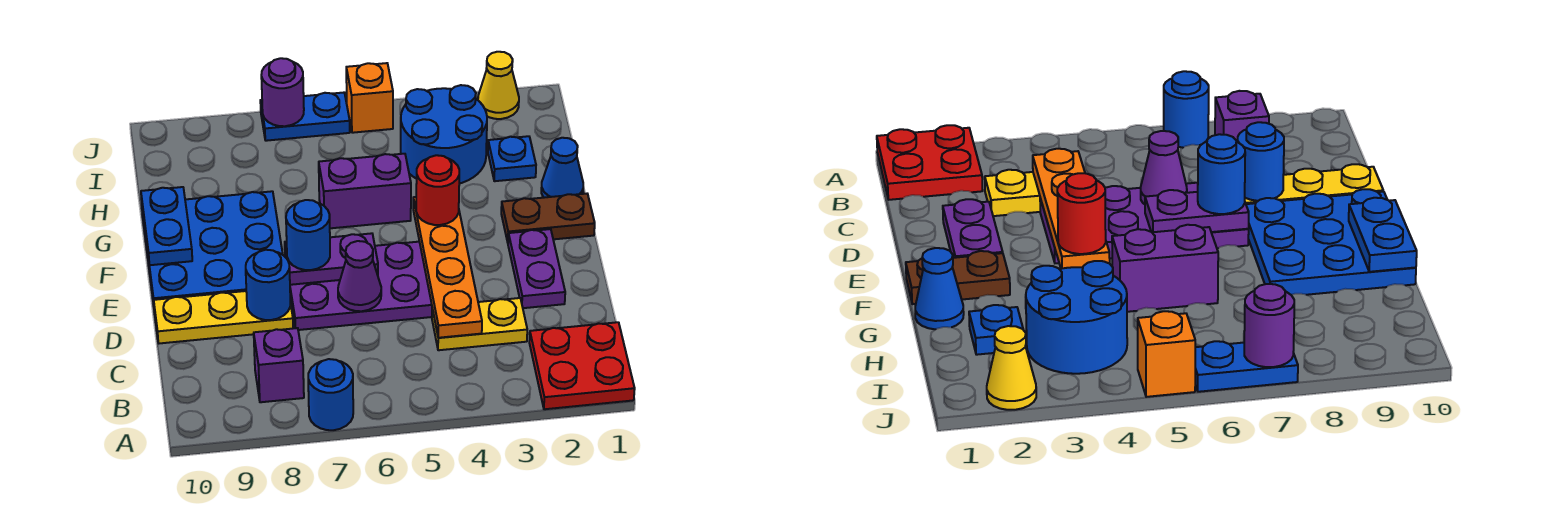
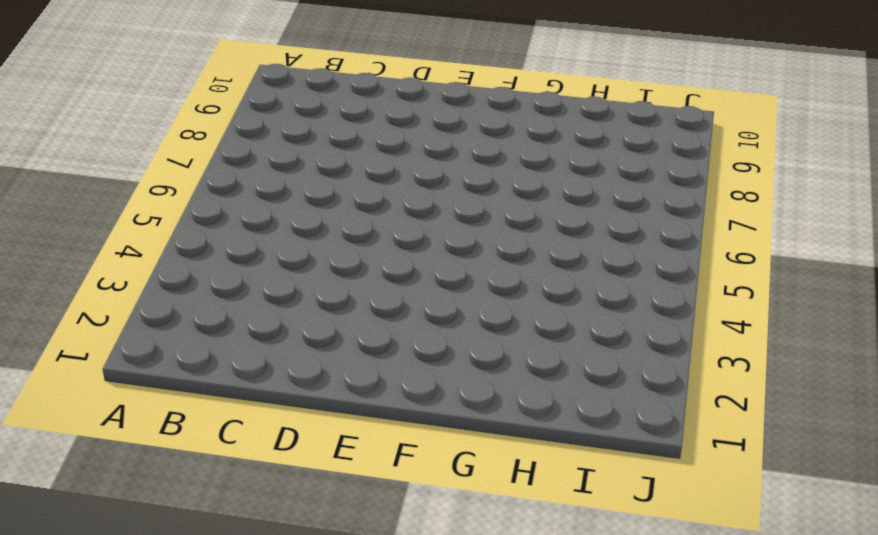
none -> red 2x2 plate [529,322,635,409]
none -> blue 1x1 round brick [308,359,353,430]
none -> purple 1x1 brick [254,328,304,402]

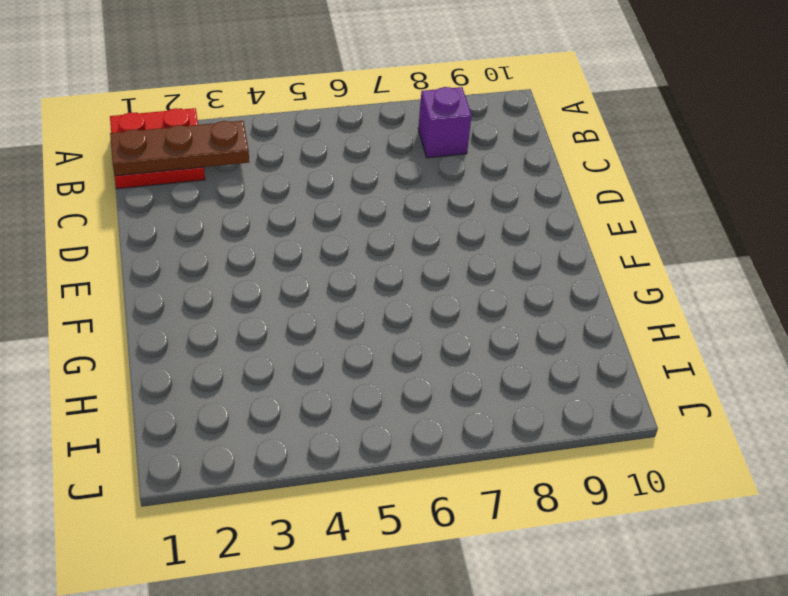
brown 1x3 plate [110,121,249,176] -> none
none -> blue 1x1 round brick [308,359,353,430]
none -> yellow 1x2 plate [432,298,527,350]
none -> purple 1x2 plate [508,229,565,308]

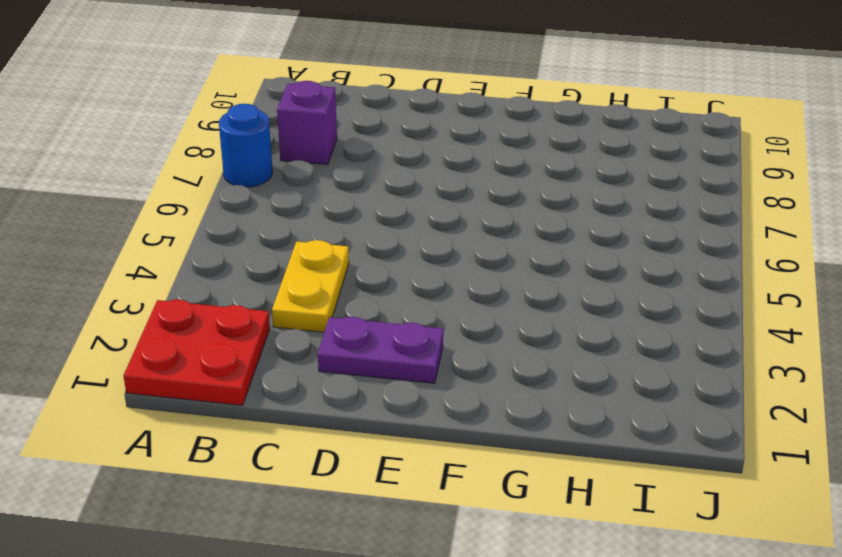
none -> purple 2x4 plate [290,242,432,330]
none -> yellow 1x3 plate [154,291,293,343]
none -> blue 3x3 plate [142,191,283,304]

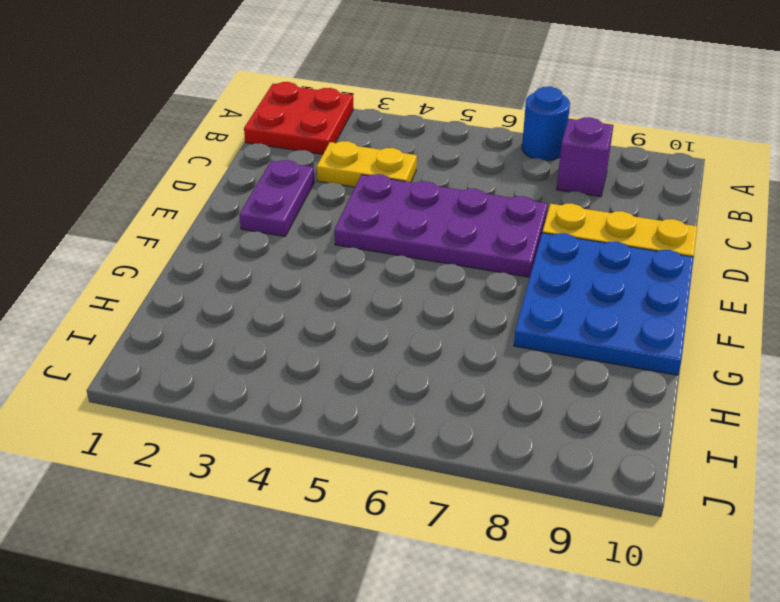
none -> brown 1x2 plate [501,194,595,242]
none -> blue 1x1 cone [541,138,583,198]
none -> purple 1x2 brick [319,154,411,228]

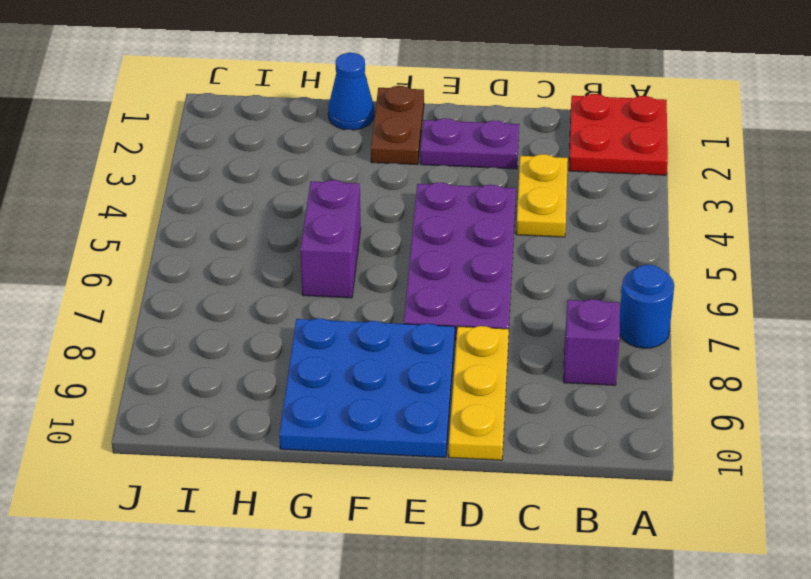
none -> blue 1x1 plate [488,136,536,181]
none -> blue 2x2 round brick [401,85,487,184]
none -> yellow 1x1 cone [478,52,519,119]

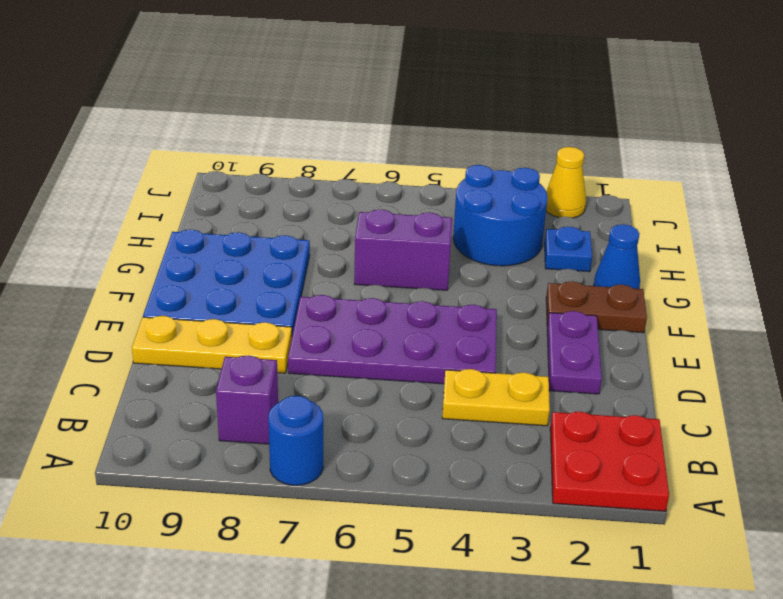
none -> orange 1x1 brick [346,63,393,133]
none -> blue 1x2 plate [260,93,350,141]
none -> orange 1x4 plate [413,197,482,338]

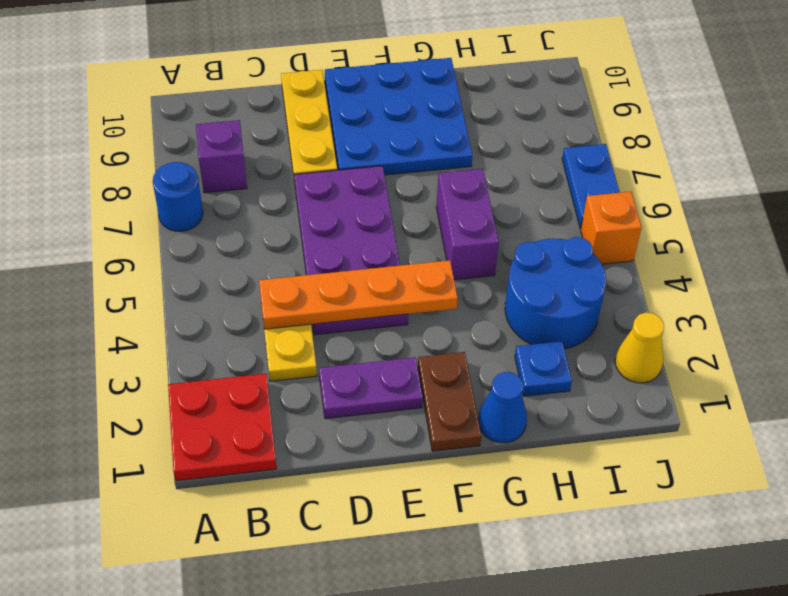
none -> purple 1x1 cone [338,241,381,311]
none -> blue 1x1 round brick [246,250,290,320]
none -> purple 1x2 plate [285,233,378,285]

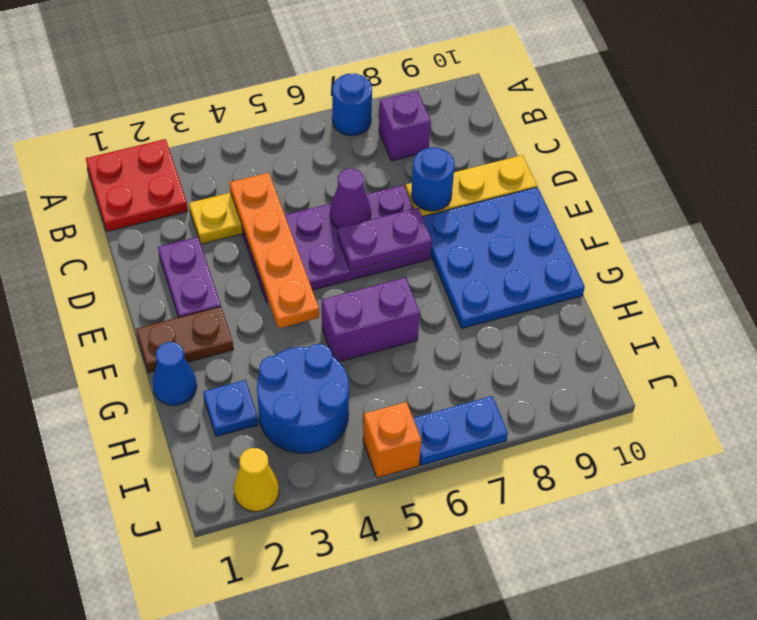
none -> blue 1x2 plate [141,187,192,265]
none -> purple 1x1 round brick [261,58,304,126]
none -> blue 1x1 round brick [286,200,330,270]

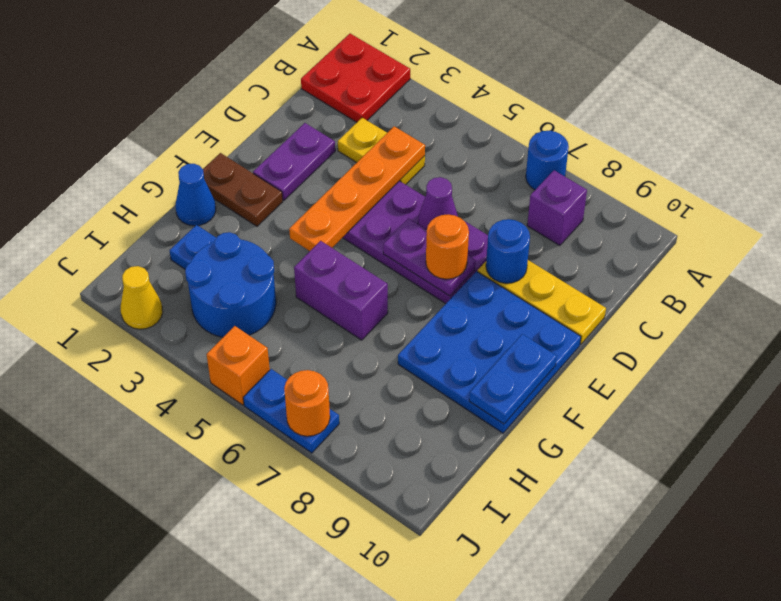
orange 1x1 round brick [426,214,469,279] -> blue 1x1 round brick [286,200,330,270]
orange 1x1 round brick [284,370,330,436] -> purple 1x1 round brick [261,58,304,126]
none -> red 1x1 round brick [416,155,459,225]

